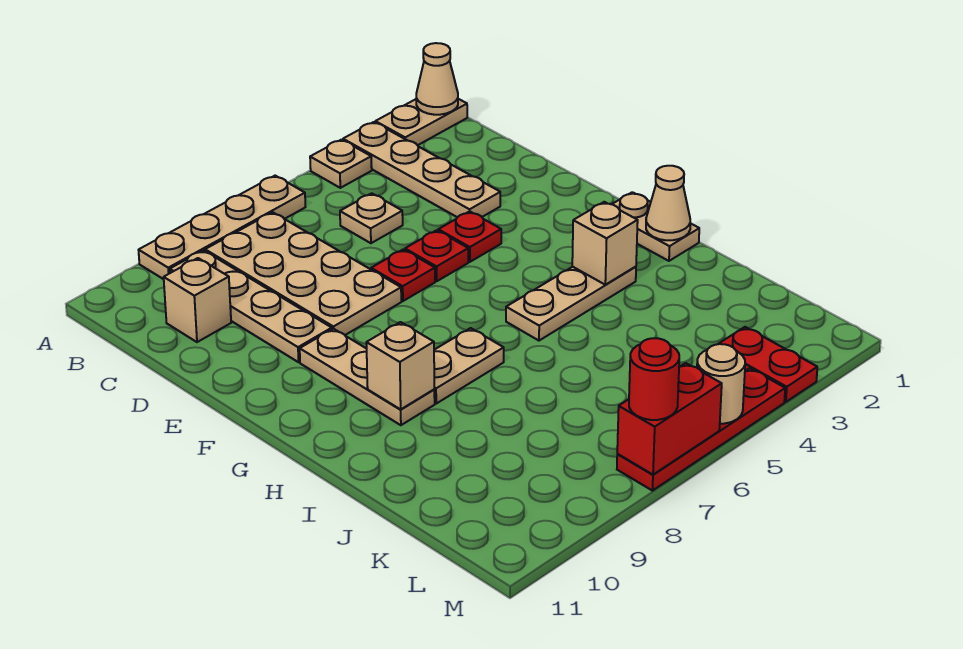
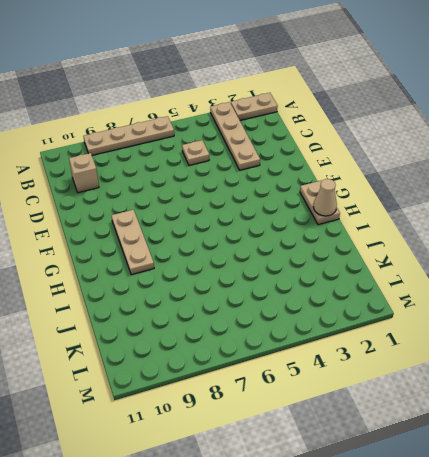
none -> tan 1x1 plate [310,140,372,188]
none -> tan 2x4 plate [205,212,401,335]
none -> tan 1x4 plate [170,250,332,362]

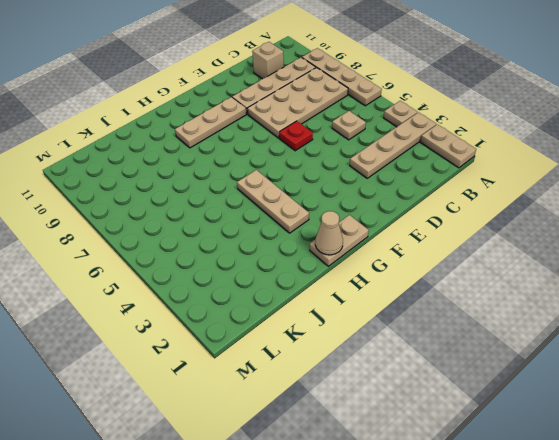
none -> red 1x1 plate [438,211,501,262]
none -> red 1x1 plate [405,230,468,281]
none -> tan 1x2 plate [434,328,504,403]

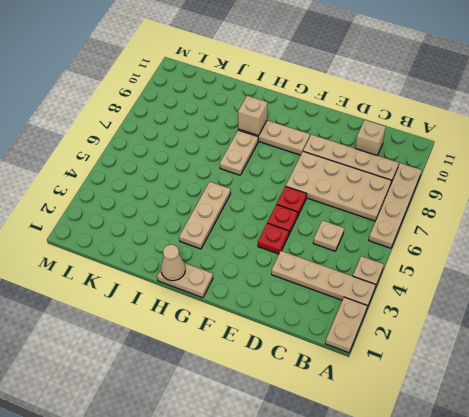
none -> red 1x2 plate [719,327,817,402]
none -> red 1x4 plate [617,368,785,491]
none -> tan 1x1 cone [416,43,458,115]

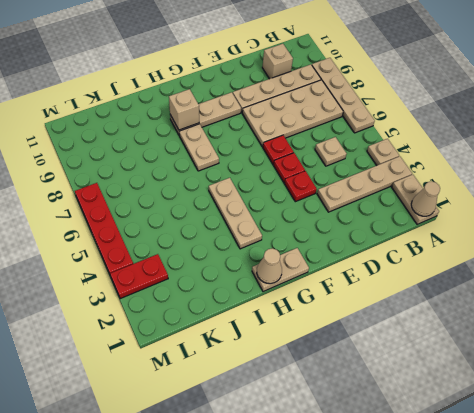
none -> tan 1x1 brick [572,202,638,285]
none -> tan 1x1 round brick [697,344,745,424]
none -> red 1x2 brick [617,363,722,475]

